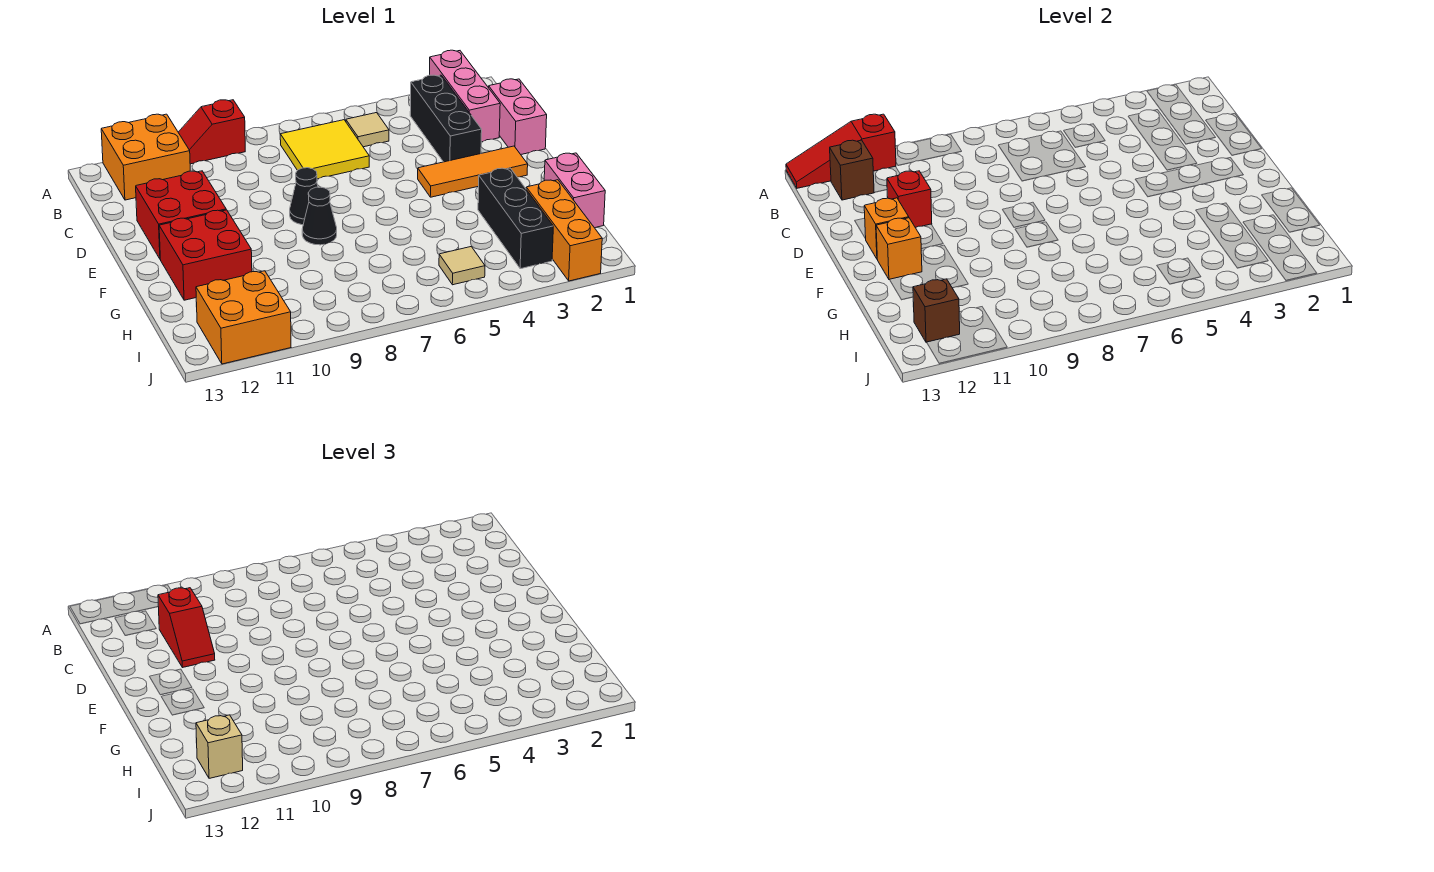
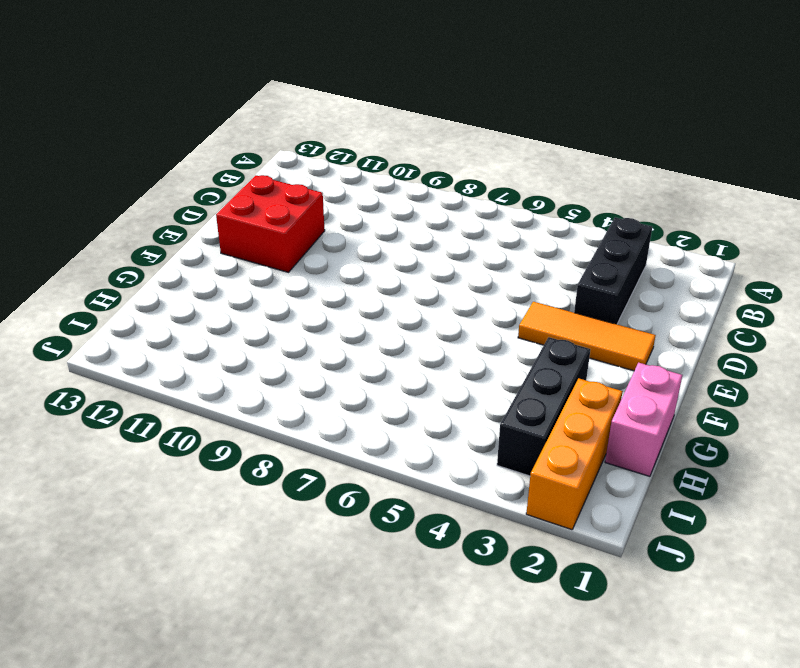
none -> pink 1x3 brick [430,50,500,142]
none -> red 1x2 slope [178,100,245,164]
none -> orange 2x2 brick [101,114,190,200]

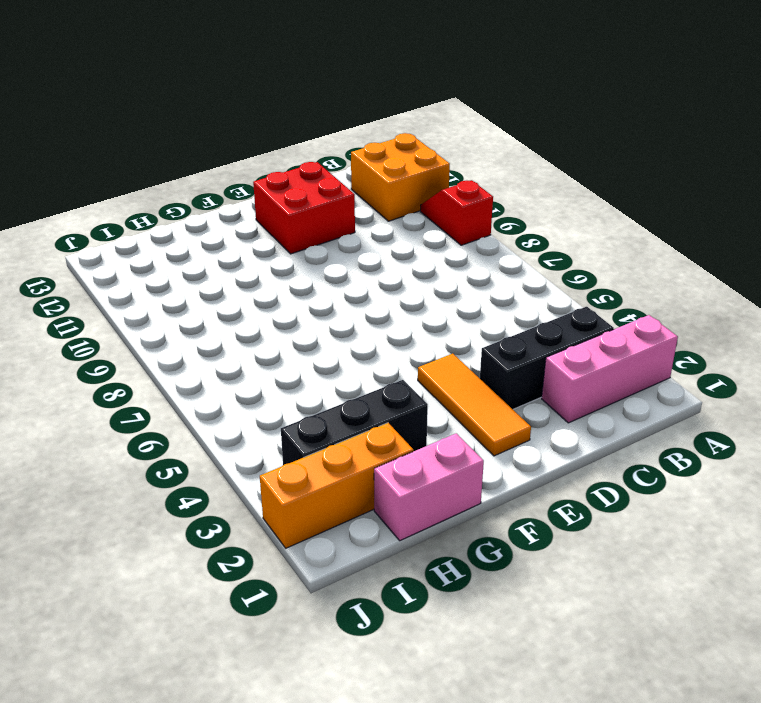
none -> tan 1x1 tile [346,113,389,147]
none -> yellow 2x2 tile [280,120,369,179]
none -> pink 1x2 brick [489,79,547,154]

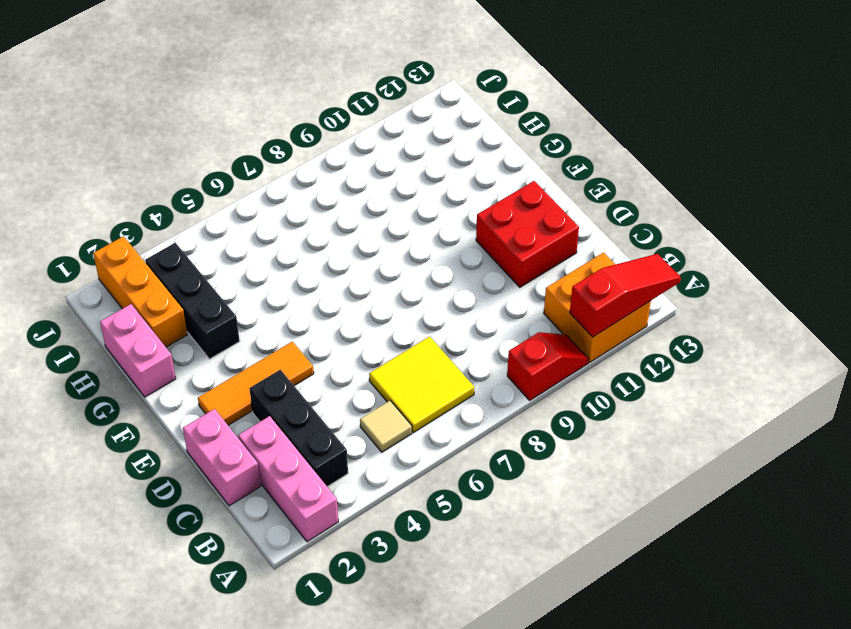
none -> black 1x1 cone [290,168,318,225]
none -> black 1x1 cone [302,187,337,245]
none -> red 2x2 brick [159,210,252,300]

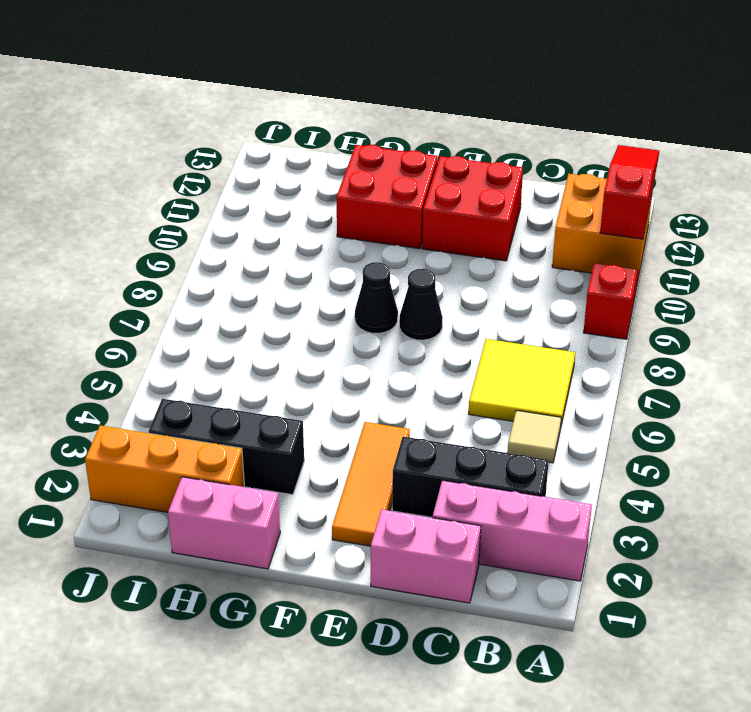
none -> tan 1x1 tile [439,247,485,285]
none -> orange 2x2 brick [196,271,291,364]
none -> brown 1x1 brick [830,140,874,200]

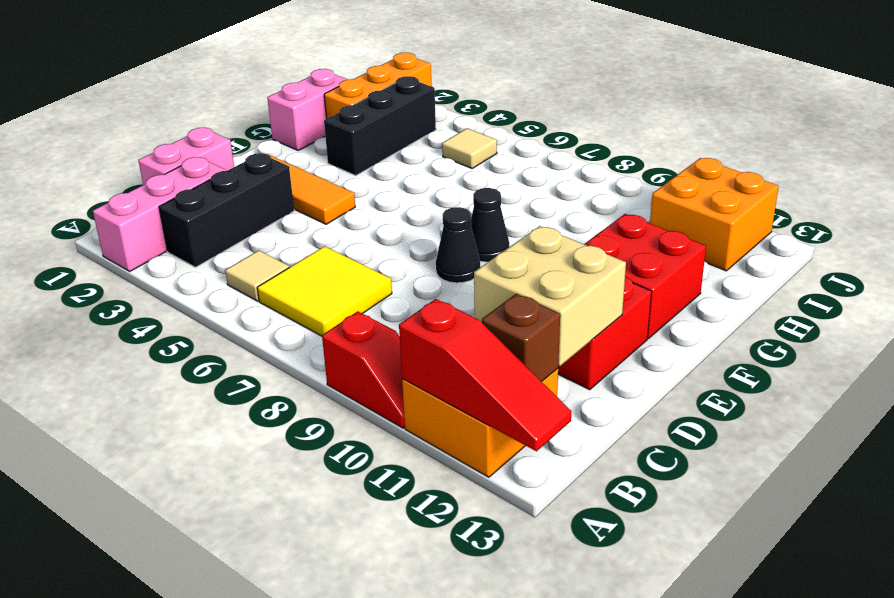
tan 2x2 brick [474,226,626,366] -> red 1x1 brick [887,171,932,228]
none -> orange 1x1 brick [864,198,909,259]
none -> orange 1x1 brick [876,218,922,280]
none -> brown 1x1 brick [913,279,960,342]

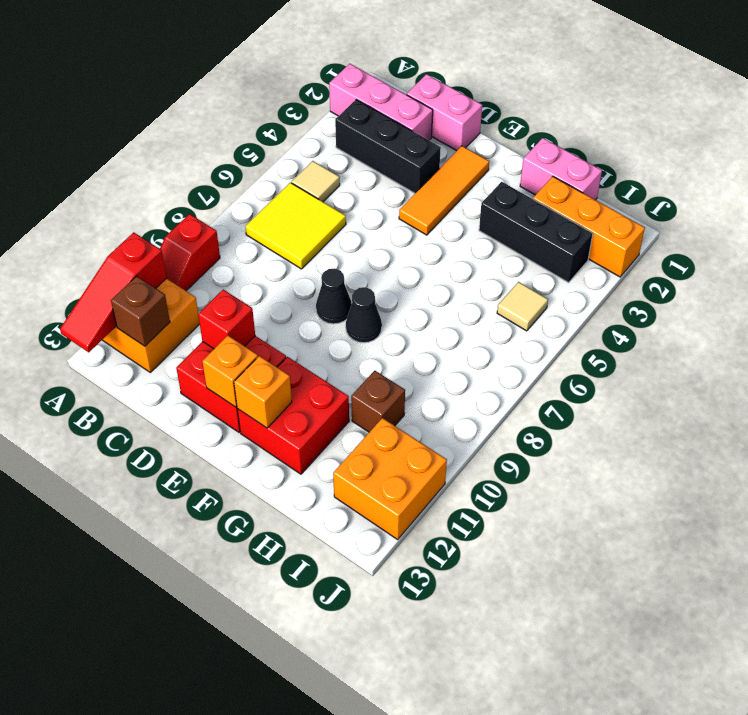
brown 1x1 brick [351,371,405,432] -> brown 1x1 brick moved to [913,279,960,342]
none -> red 1x2 slope [158,588,215,668]
none -> tan 1x1 brick [196,715,243,778]

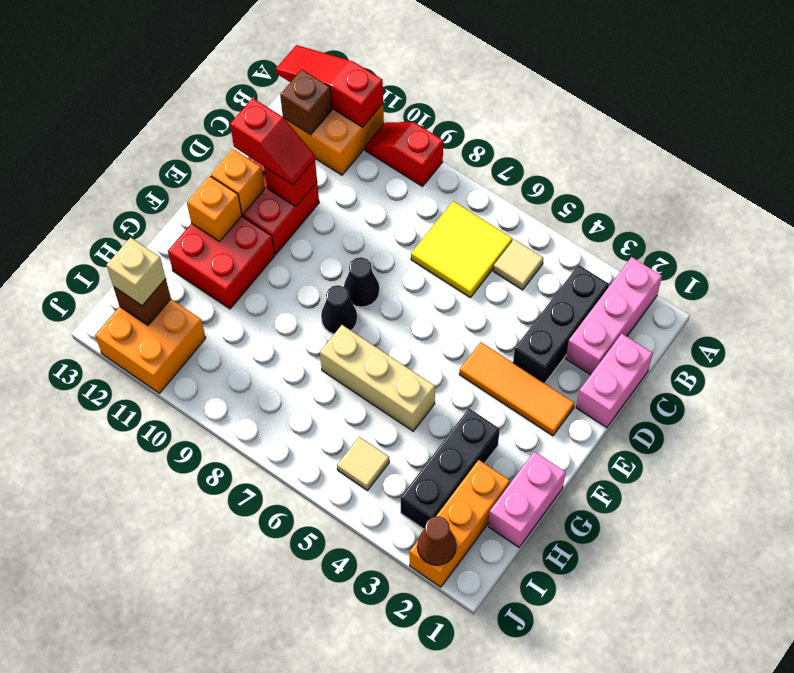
red 1x2 slope [230,98,315,185] -> red 1x2 slope turned to [158,588,215,668]
tan 1x3 brick [320,325,435,431] -> none
brown 1x1 cone [417,516,456,565] -> none

